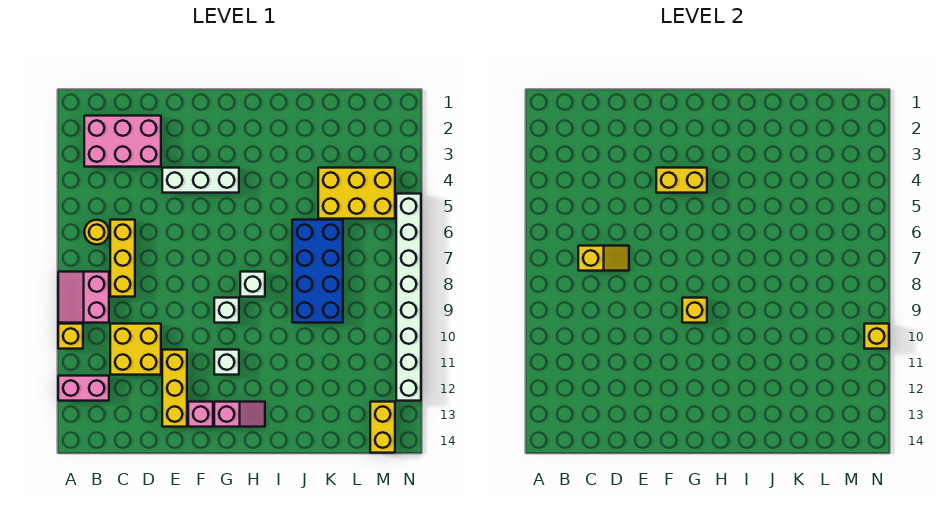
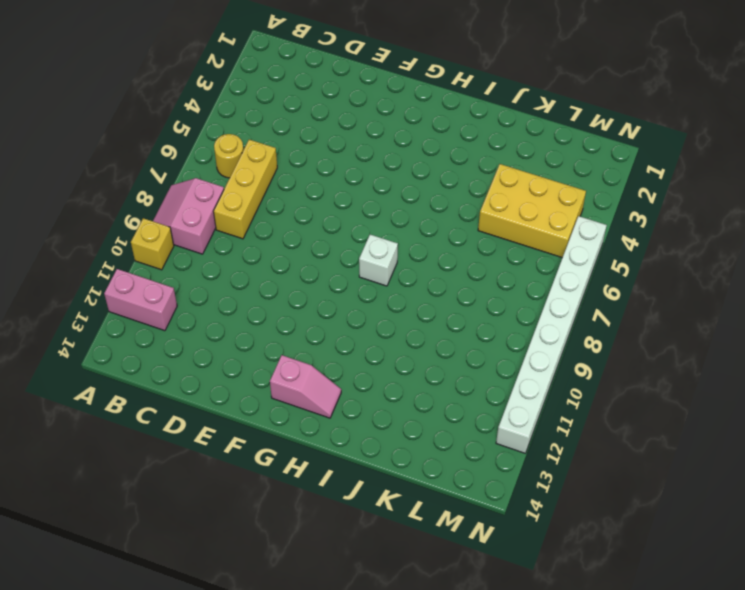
none -> pink 2x3 brick [84,116,161,167]
none -> yellow 2x2 brick [110,324,161,375]
none -> white 1x3 brick [162,168,239,193]

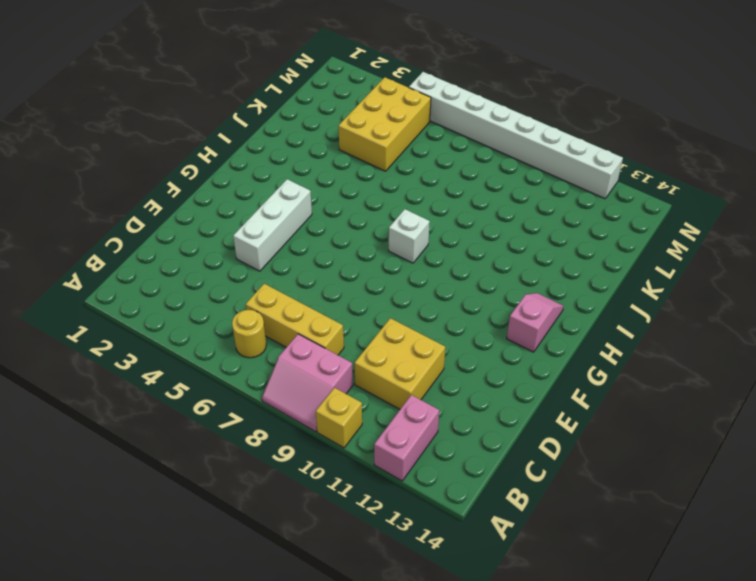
none -> pink 2x3 brick [84,116,161,167]
none -> yellow 1x3 brick [162,350,187,427]
none -> pink 1x1 brick [188,402,213,427]

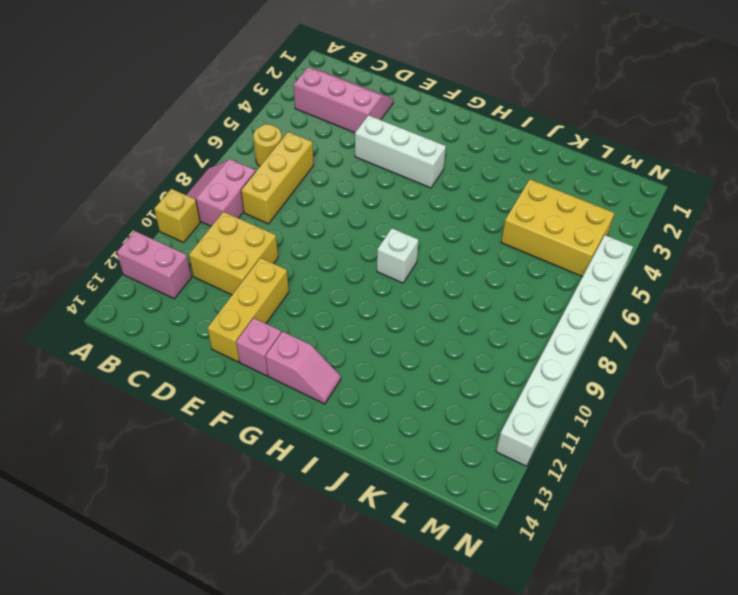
pink 2x3 slope [294,68,393,133] -> pink 2x3 brick [84,116,161,167]
none -> white 1x1 brick [214,298,239,323]
none -> white 1x1 brick [214,350,239,375]
none -> blue 2x4 brick [292,220,343,323]

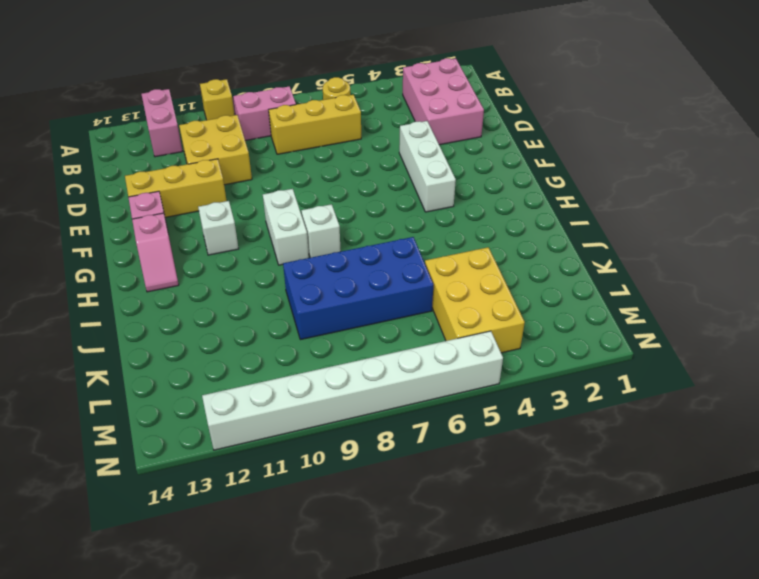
white 1x2 brick [263,189,309,265] -> white 1x1 brick [214,298,239,323]
none -> yellow 1x2 brick [370,402,395,453]
none -> yellow 1x2 slope [578,246,629,271]
none -> yellow 1x2 brick [656,168,707,193]

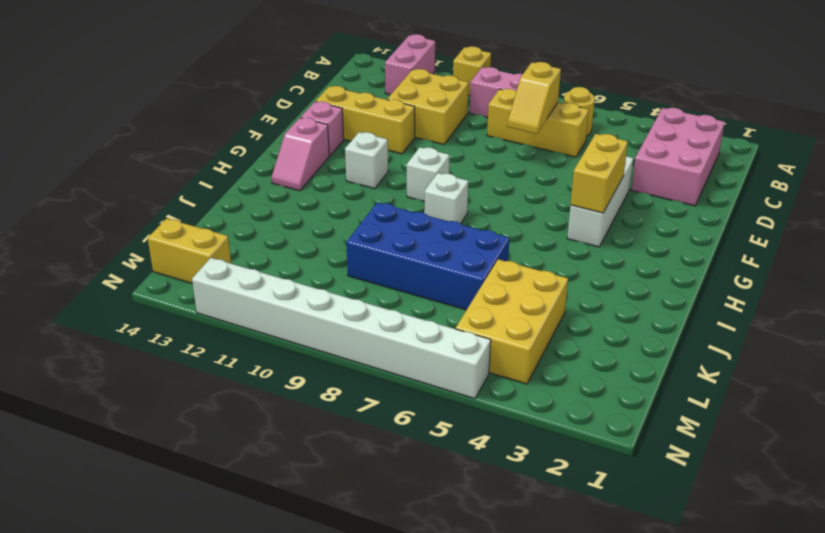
none -> yellow 1x1 brick [682,298,707,323]
none -> yellow 1x1 brick [864,324,889,349]

